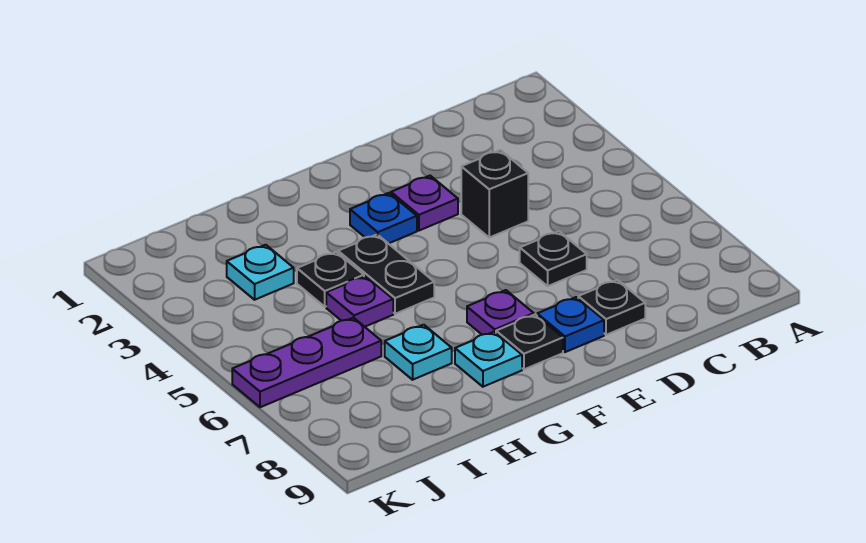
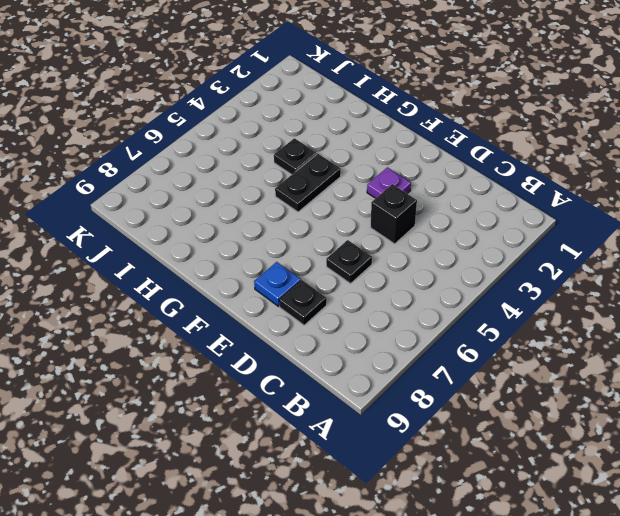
none -> blue 1x1 plate [350,193,417,244]
none -> purple 1x1 plate [467,290,534,335]
none -> black 1x1 plate [496,314,563,369]

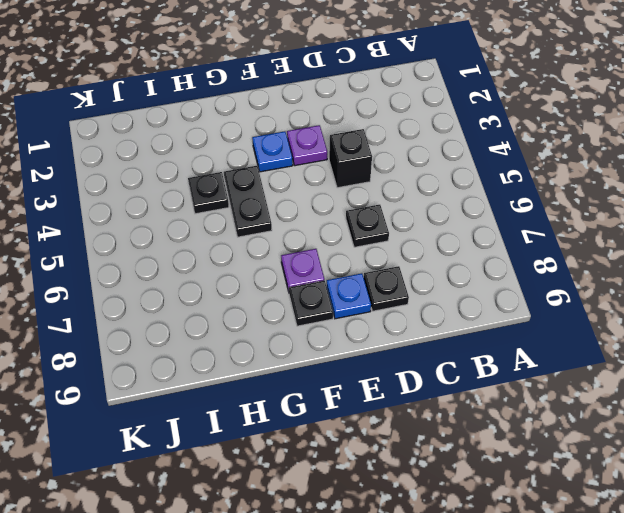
none -> cyan 1x1 plate [455,332,522,387]
none -> purple 1x1 plate [326,276,393,327]
none -> cyan 1x1 plate [385,325,452,380]

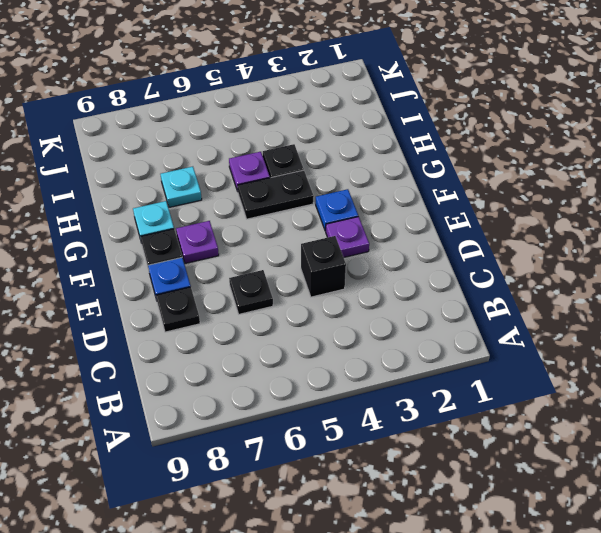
none -> cyan 1x1 plate [227,245,294,300]
none -> purple 1x3 plate [232,318,381,407]

